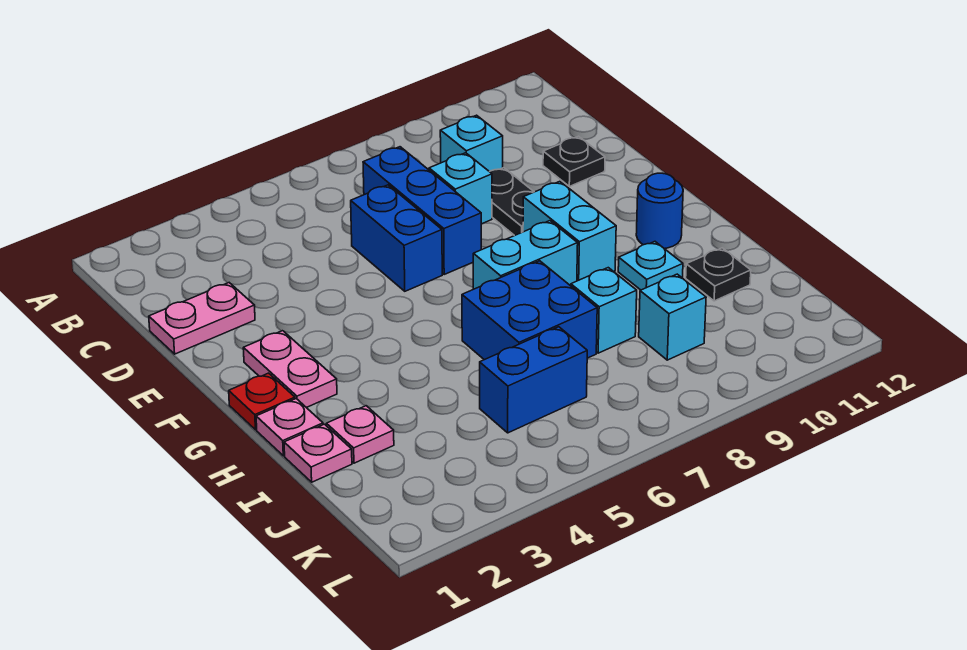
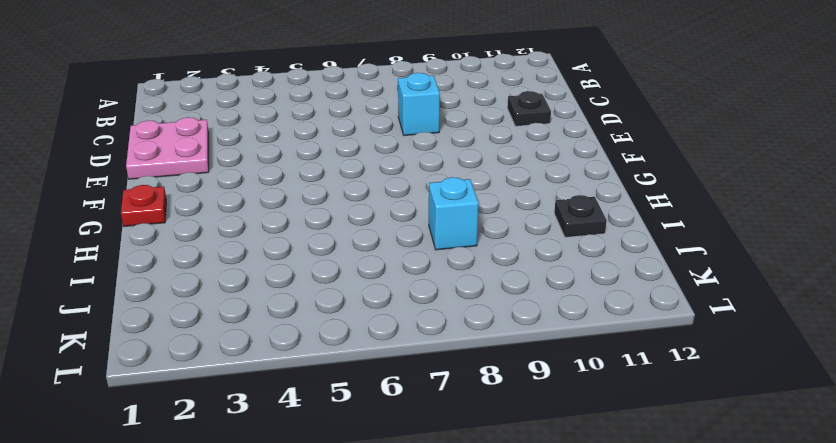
pink 2x2 plate [126,117,209,179] -> pink 1x2 plate [149,283,255,354]
none -> blue 1x3 brick [363,147,481,274]
none -> cyan 1x1 brick [440,115,503,172]
none -> blue 1x2 brick [351,185,442,291]

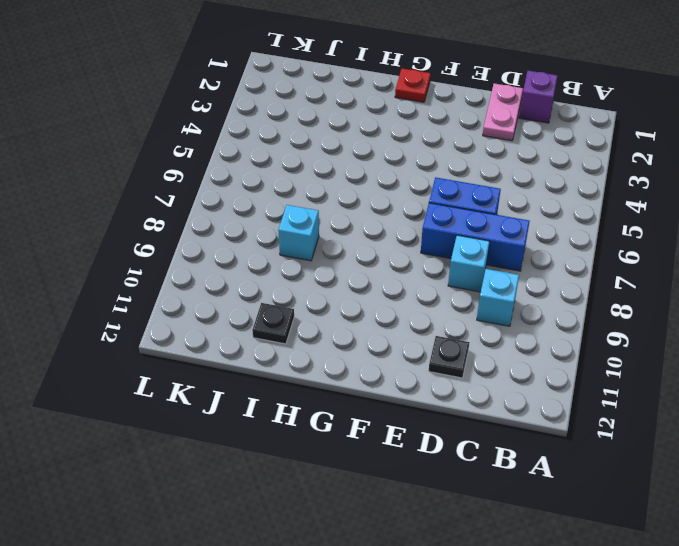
purple 1x1 brick [519,71,557,123] -> none
none -> black 1x2 plate [490,168,534,236]
none -> pink 1x2 plate [243,331,337,408]
none -> cyan 1x2 brick [523,181,616,281]

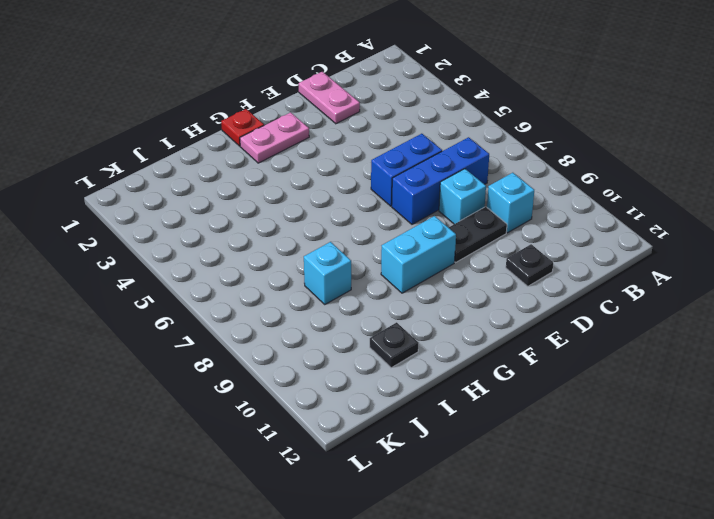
none -> cyan 1x2 brick [473,221,578,289]
none -> blue 1x1 round brick [636,173,683,249]
none -> pink 1x1 plate [256,399,323,456]

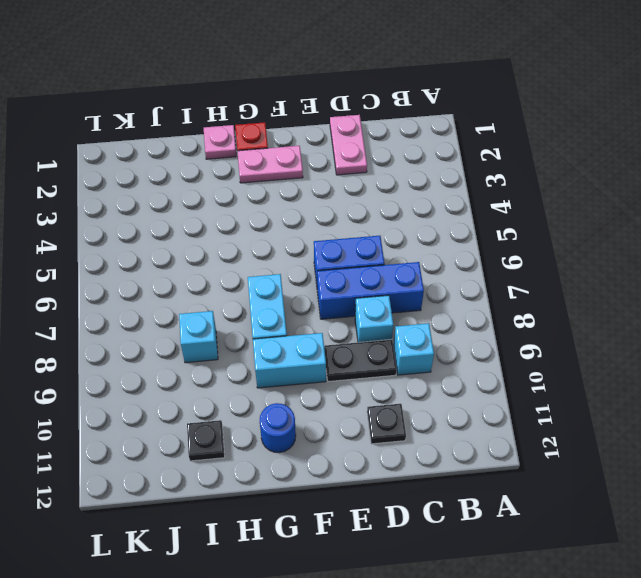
none -> blue 2x2 brick [462,261,597,360]
none -> cyan 1x1 plate [618,242,683,290]
none -> pink 1x1 plate [284,424,352,482]

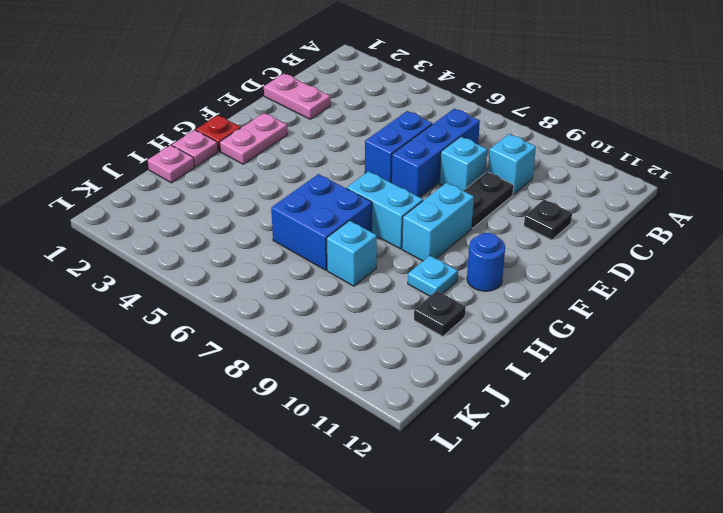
none -> pink 1x1 plate [326,406,394,463]
none -> blue 1x2 brick [480,327,587,433]
none -> cyan 1x1 brick [639,274,706,360]

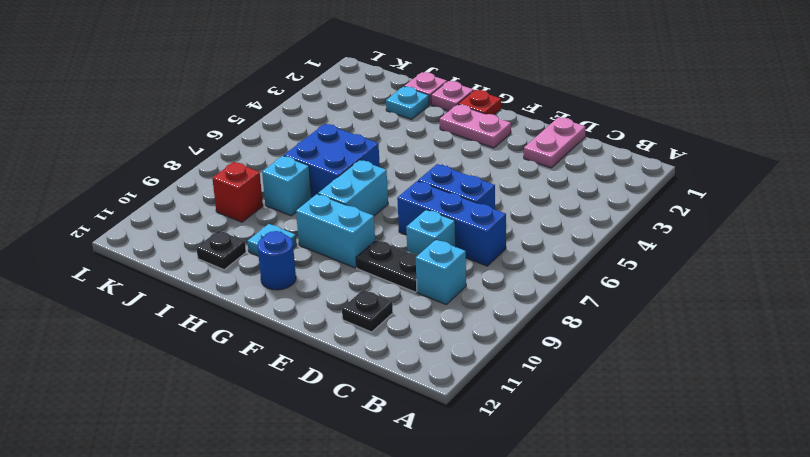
cyan 1x1 plate [386,86,429,119] -> pink 1x1 plate [326,406,394,463]
red 1x1 brick [212,162,263,222] -> cyan 1x1 brick [639,274,706,360]
none -> blue 1x2 brick [480,327,587,433]

